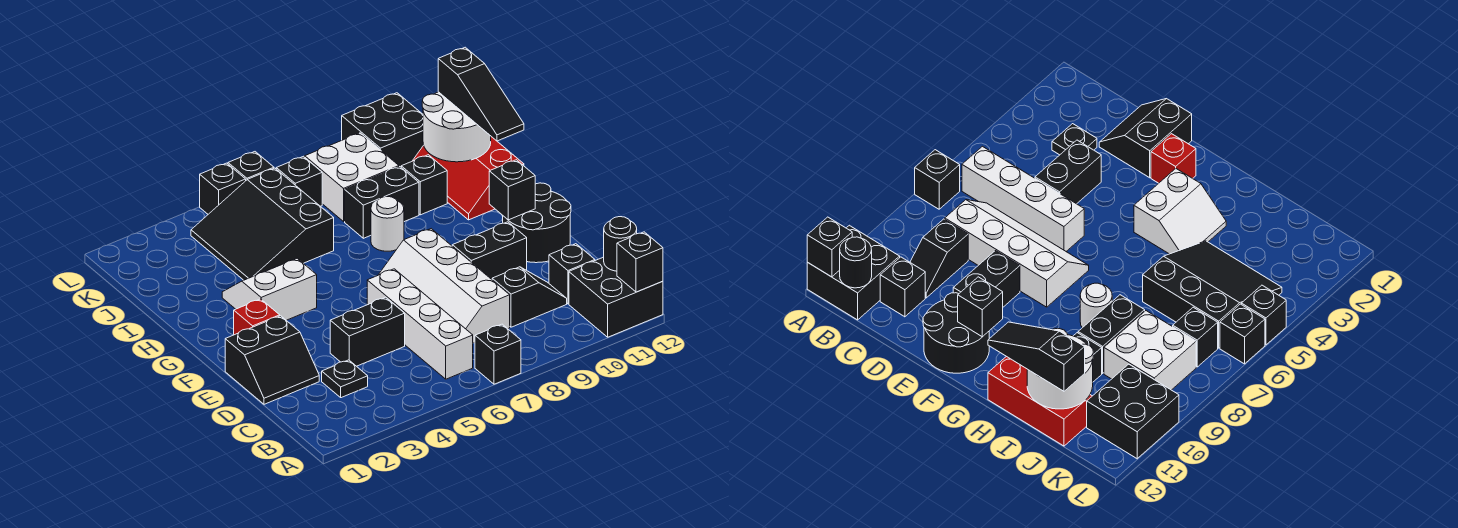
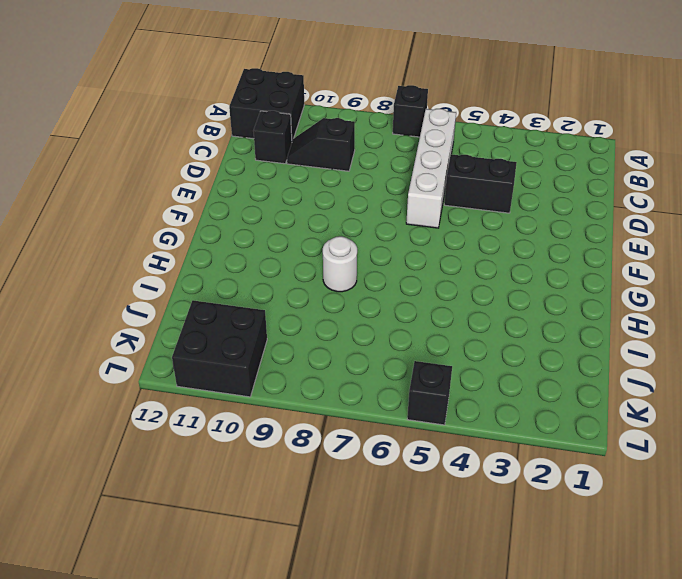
none -> black 1x1 plate [322,360,368,398]
none -> white 2x4 slope [379,229,510,343]
none -> black 2x2 slope [225,316,319,404]

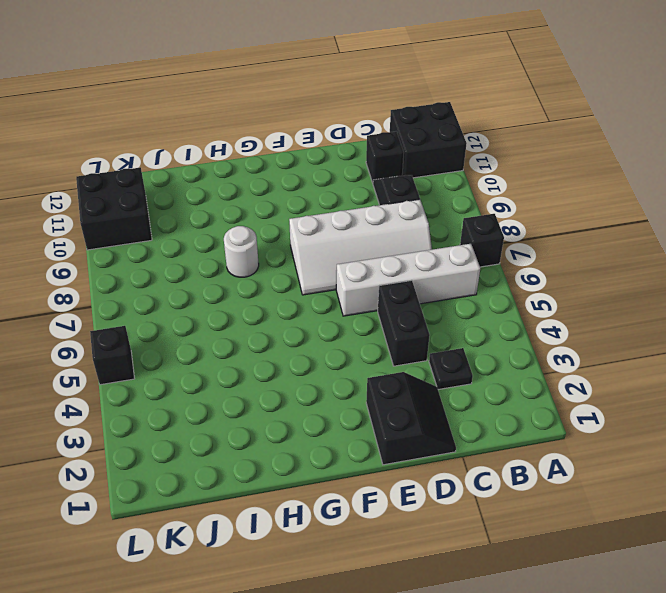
none -> black 1x2 brick [452,222,527,279]
none -> black 2x2 round brick [503,183,571,263]
none -> red 1x1 brick [234,299,280,335]

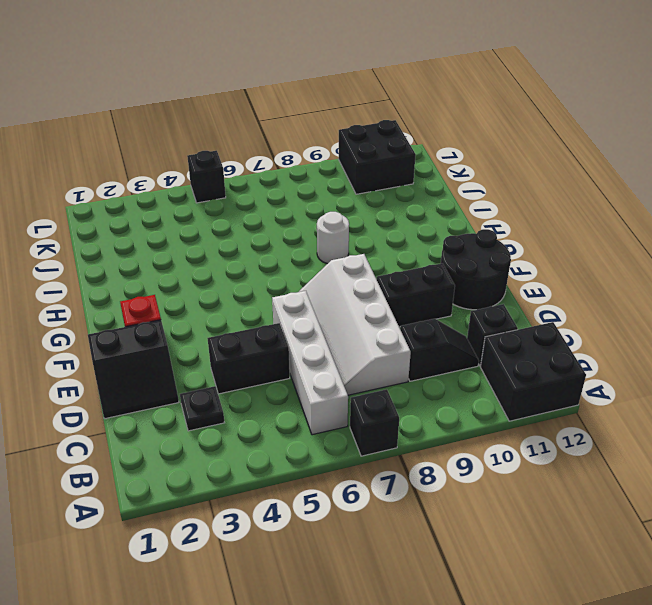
none -> white 2x2 slope [222,258,317,320]
none -> red 2x3 slope [413,137,524,220]
none -> black 3x3 slope [191,168,334,280]

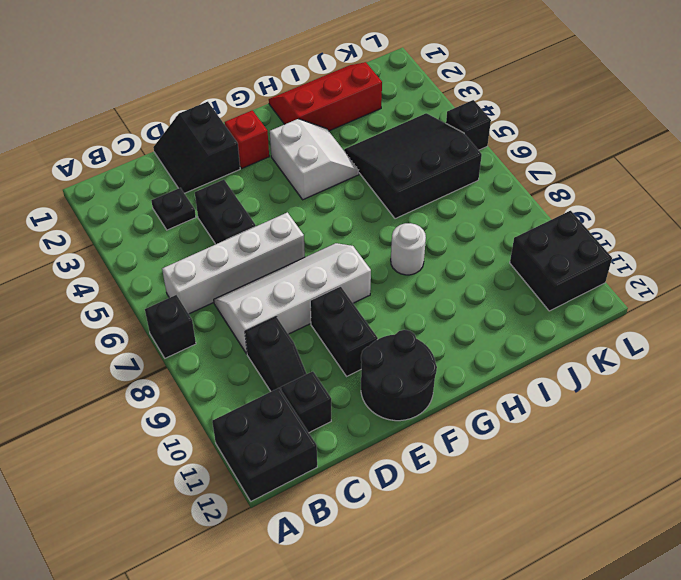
red 2x3 slope [269,62,382,131] -> red 2x3 slope moved to [413,137,524,220]
none -> black 1x2 brick [345,167,419,238]
none -> black 1x1 brick [401,155,447,215]
none -> white 2x2 brick [305,133,399,221]

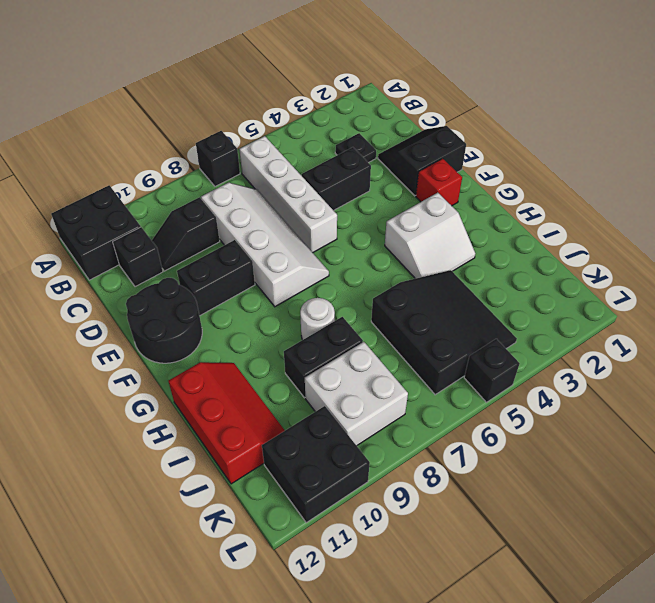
none -> black 1x1 brick [401,155,447,215]
none -> black 1x1 brick [276,156,322,206]
none -> black 1x1 brick [228,152,274,180]

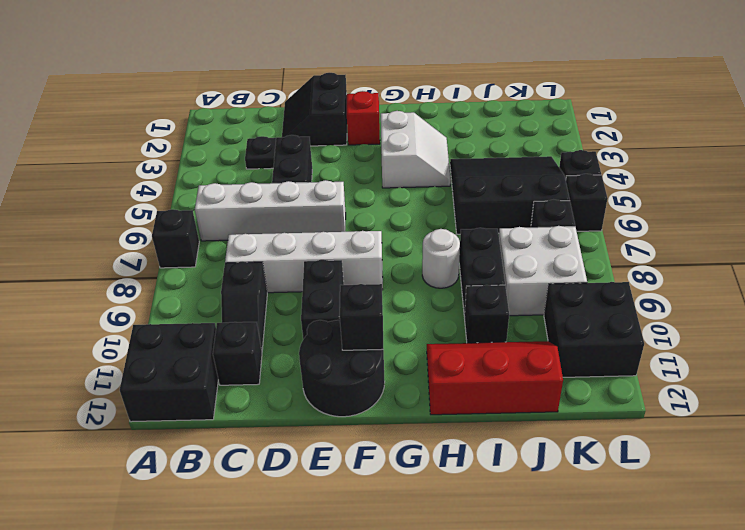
none -> black 1x1 brick [617,232,663,292]
none -> black 1x1 round brick [604,217,637,271]
none -> white 2x2 round brick [422,92,491,162]

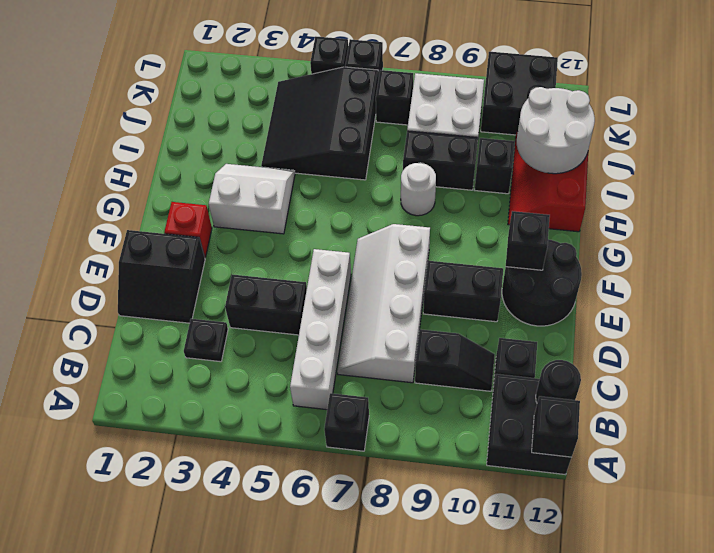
none -> black 1x3 slope [438,47,524,141]

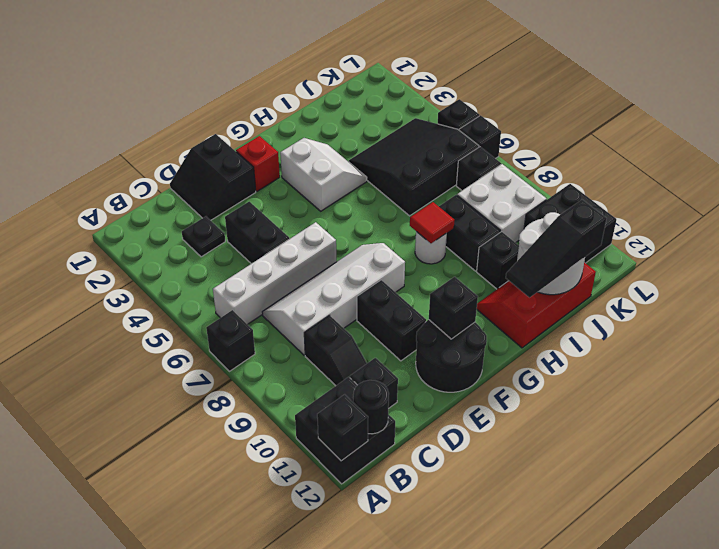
red 1x1 tile [410,202,454,243] -> none

